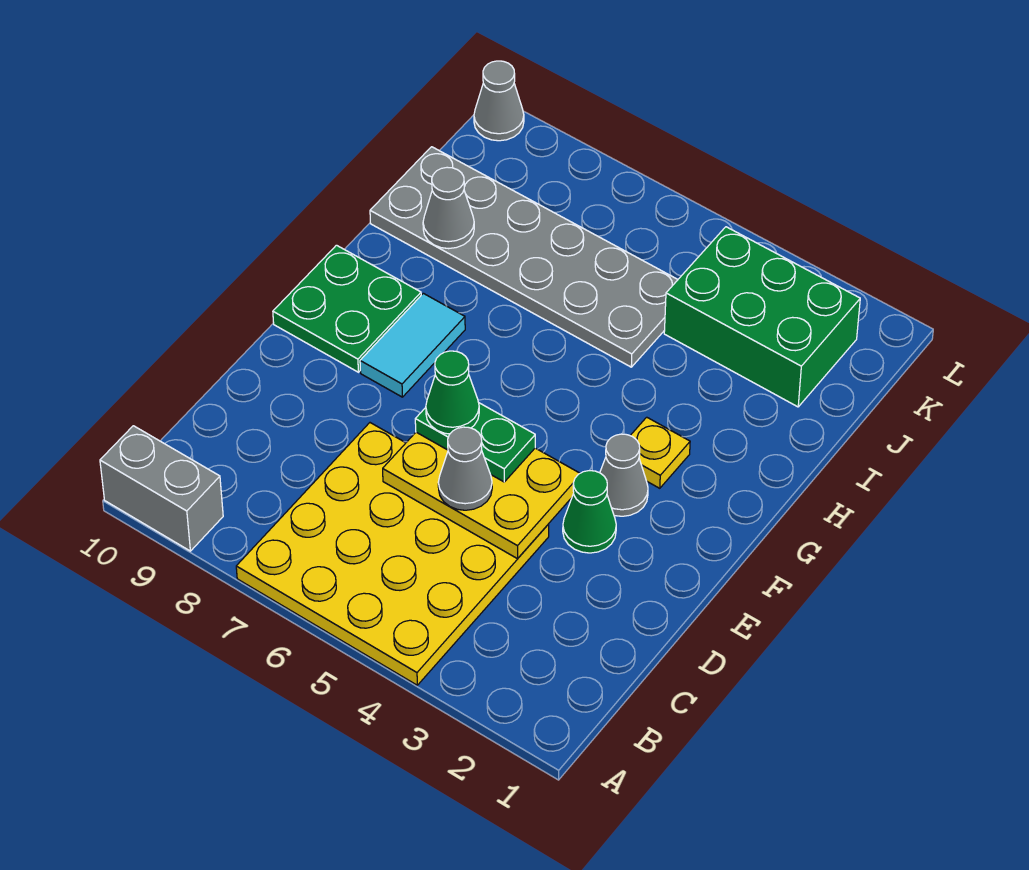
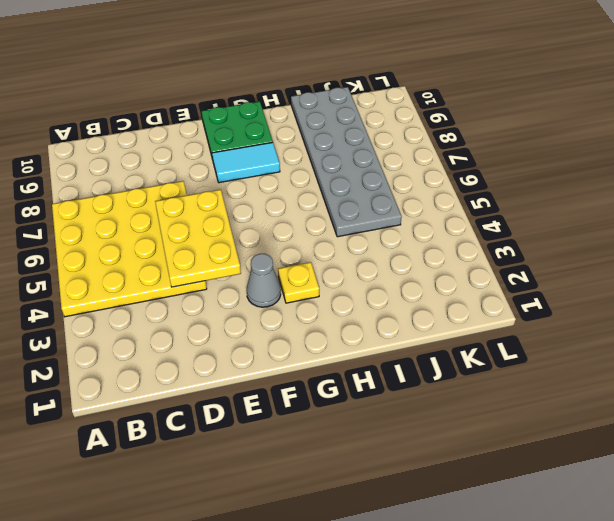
none -> grey 1x2 brick [100,426,223,551]
none -> green 1x1 cone [563,471,616,553]
none -> green 2x3 brick [664,227,860,407]

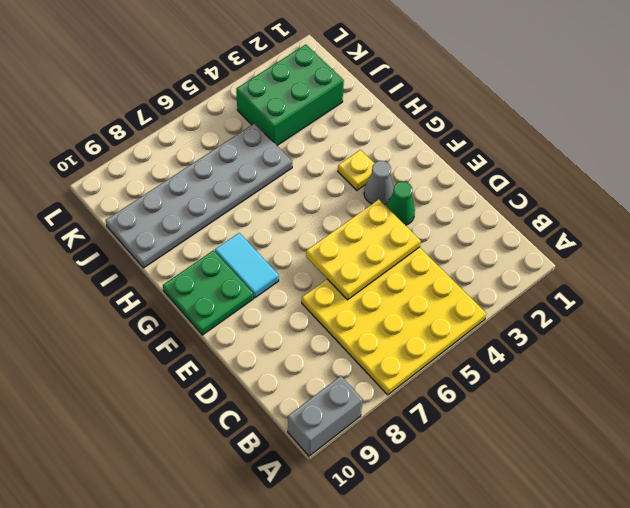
none -> grey 1x1 cone [474,61,524,141]
none -> grey 1x1 cone [423,167,474,249]
none -> grey 1x1 cone [438,427,492,510]

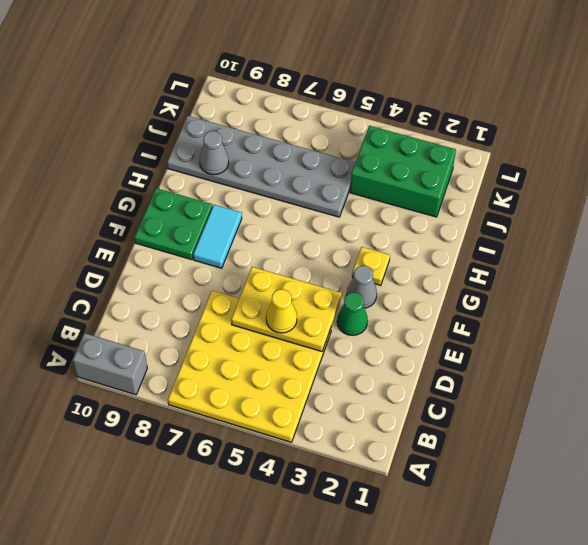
yellow 1x1 cone [266,289,297,333] -> grey 1x1 cone [438,427,492,510]
none -> grey 1x1 cone [474,61,524,141]
none -> green 1x2 plate [415,403,535,482]
none -> green 1x1 cone [426,351,479,434]

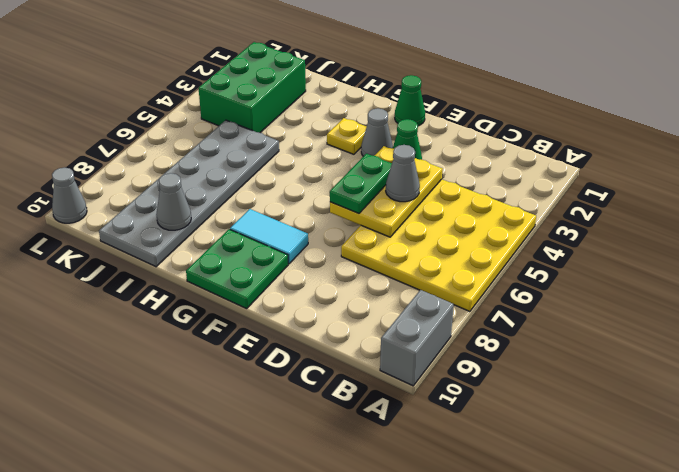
green 1x1 cone [395,75,425,126] -> green 1x1 cone moved to [426,351,479,434]

